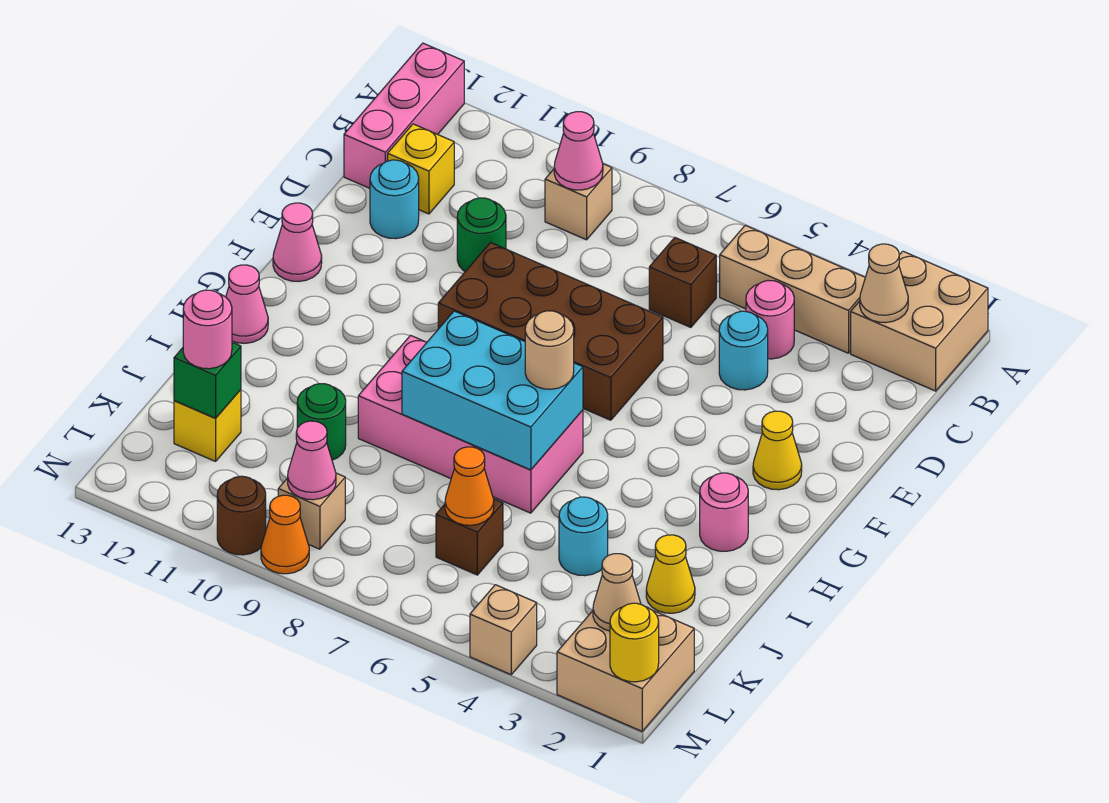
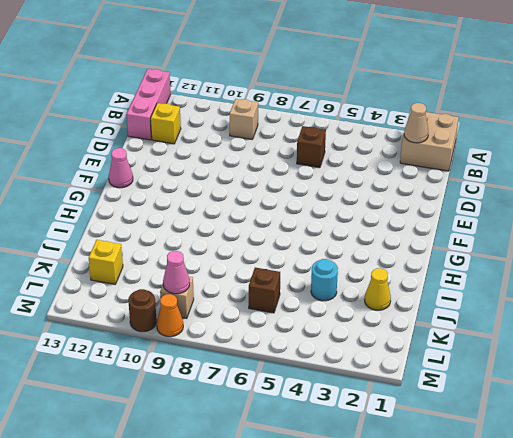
none -> tan 1x3 brick [720,225,865,353]
none -> pink 1x1 round brick [746,280,794,359]
none -> cyan 1x1 round brick [719,311,768,390]
none -> green 1x1 round brick [457,198,506,271]

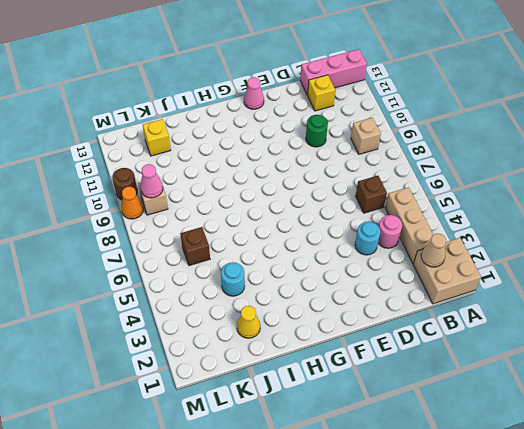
none -> cyan 1x1 round brick [370,160,419,239]
none -> brown 2x4 brick [438,243,663,420]
none -> yellow 1x1 cone [753,411,802,490]
none -> pink 1x1 round brick [700,473,748,551]

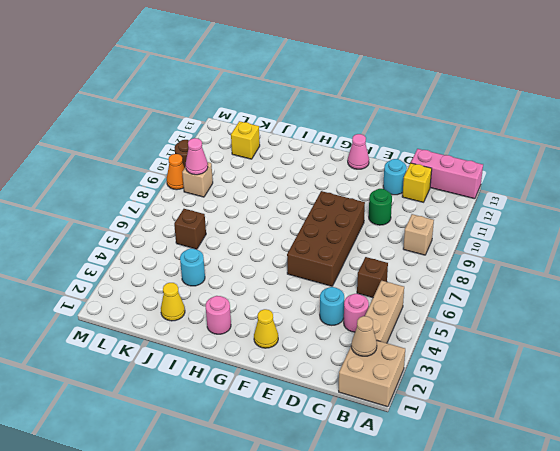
none -> pink 2x4 brick [358,335,583,513]
none -> pink 1x1 cone [226,265,268,343]
none -> green 1x1 round brick [297,384,346,460]
none -> tan 2x2 brick [557,611,694,731]

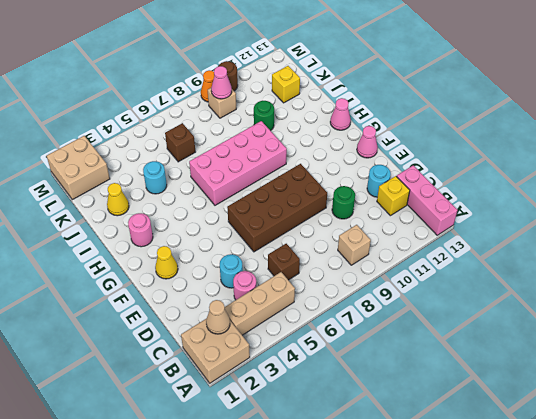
none -> tan 1x1 brick [470,585,537,675]
none -> pink 1x1 cone [554,112,603,190]
none -> cyan 2x3 brick [402,311,583,470]
none -> orange 1x1 cone [445,447,494,525]

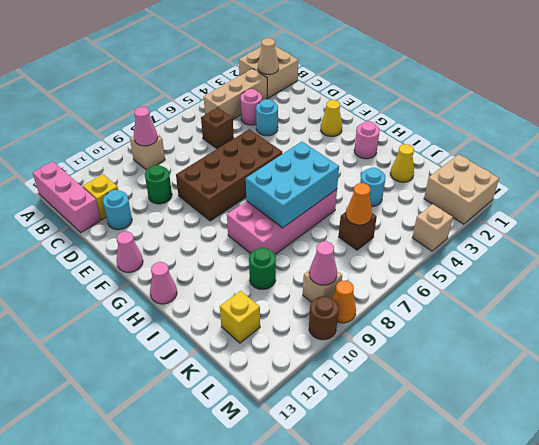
none -> green 1x1 brick [174,342,241,418]
none -> tan 1x1 cone [593,554,641,631]
none -> yellow 1x1 round brick [610,603,659,682]
none -> tan 1x1 round brick [525,311,574,389]

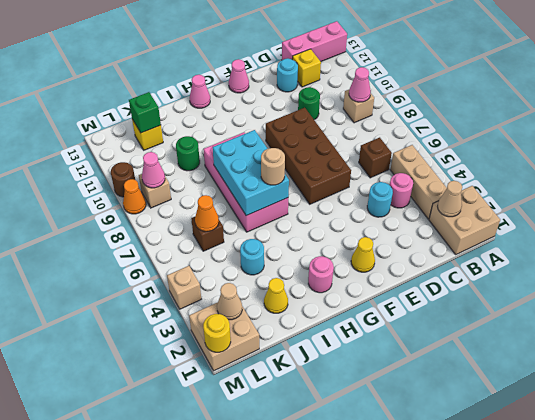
none -> pink 1x1 round brick [183,290,232,369]

